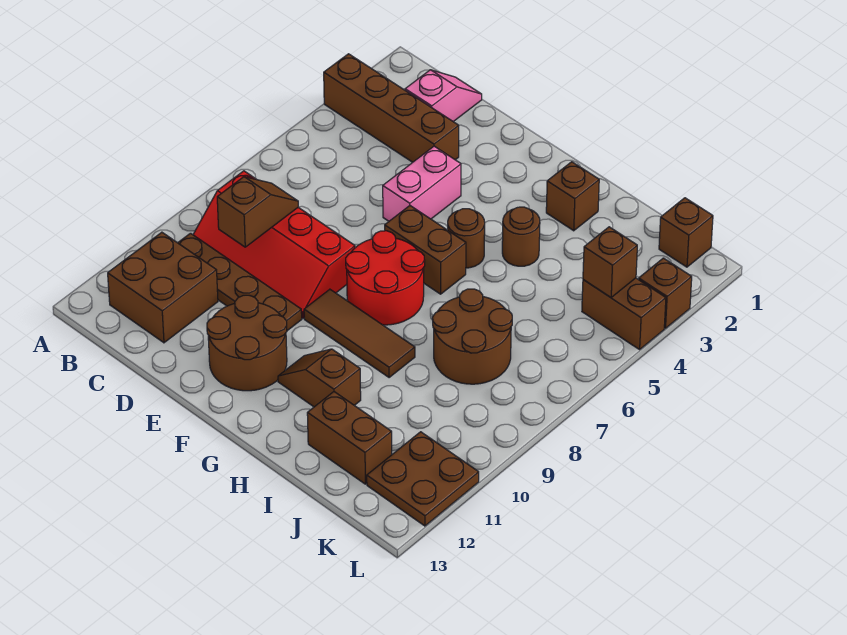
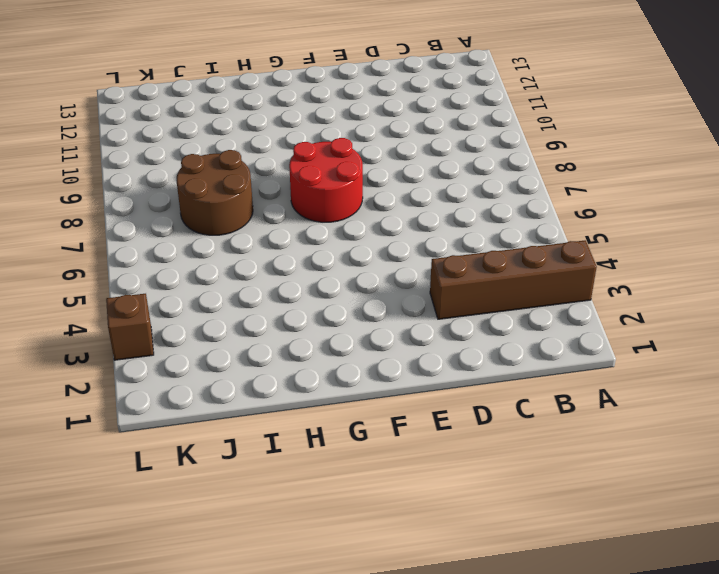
none -> red 2x4 slope [193,171,355,318]
none -> brown 1x4 plate [178,233,302,331]
none -> brown 2x2 brick [108,232,218,343]

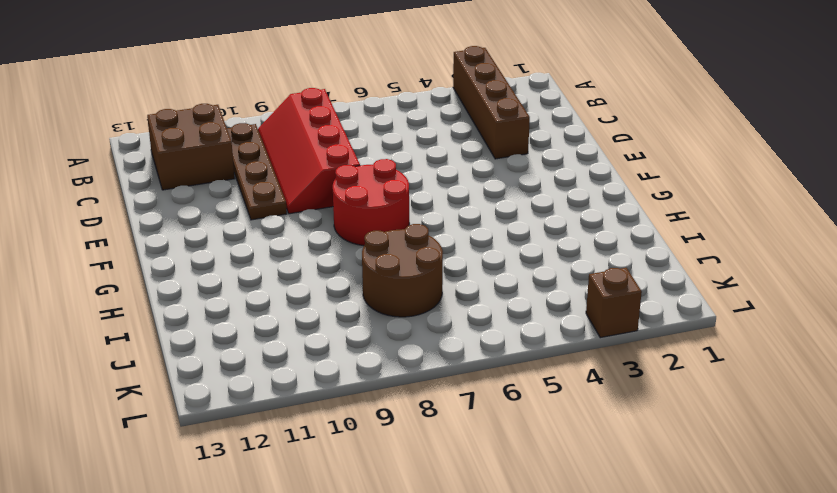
none -> pink 1x2 slope [405,70,482,122]
none -> pink 1x2 brick [383,146,461,221]
none -> brown 2x2 round brick [207,295,287,391]

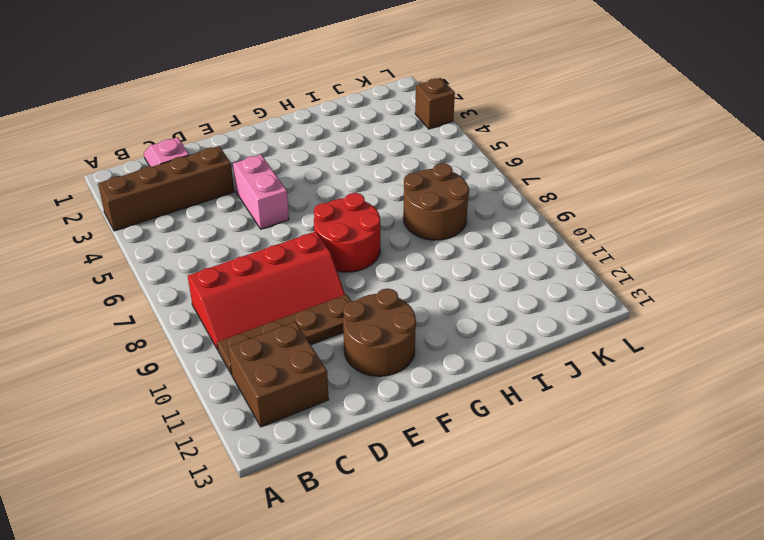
none -> brown 1x2 brick [385,206,466,294]
none -> brown 1x3 tile [304,289,415,378]
none -> brown 1x1 round brick [448,209,485,268]

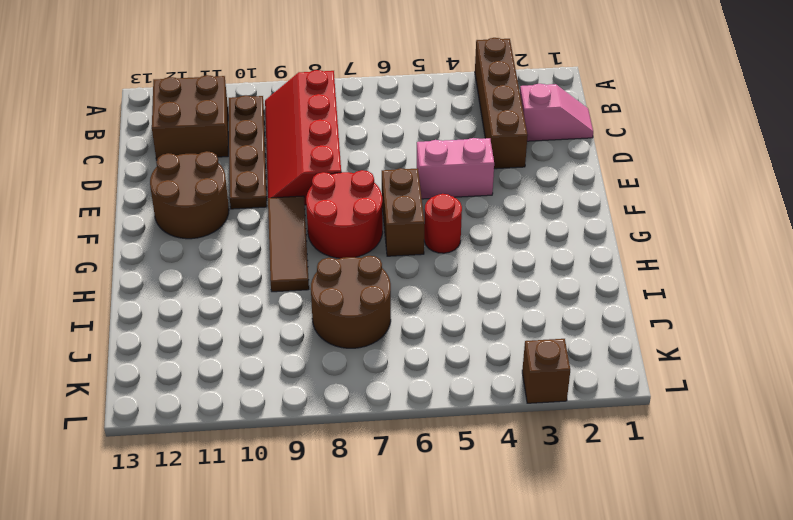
red 1x1 round brick [424,194,462,253] -> brown 1x1 round brick [448,209,485,268]
none -> brown 1x2 slope [278,349,361,407]
none -> brown 1x1 brick [546,162,599,231]
none -> brown 1x1 round brick [502,207,540,266]

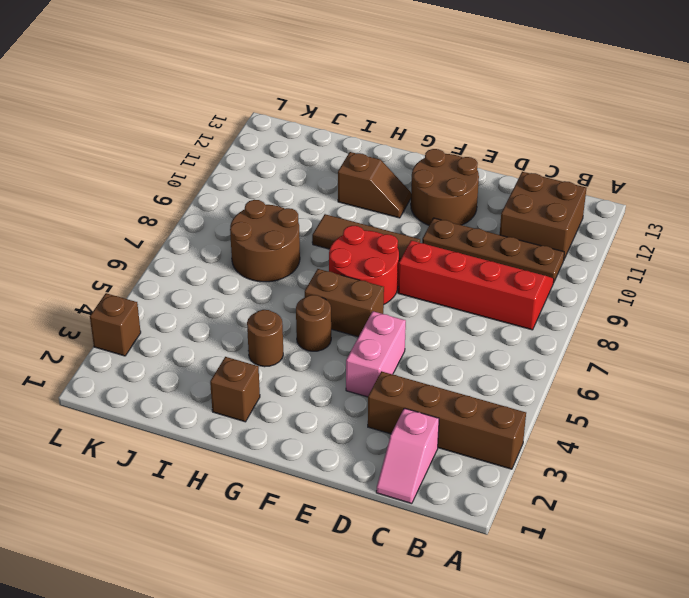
none -> brown 1x2 brick [307,392,392,484]
none -> brown 1x1 brick [659,198,713,267]
none -> brown 1x2 brick [582,278,666,350]

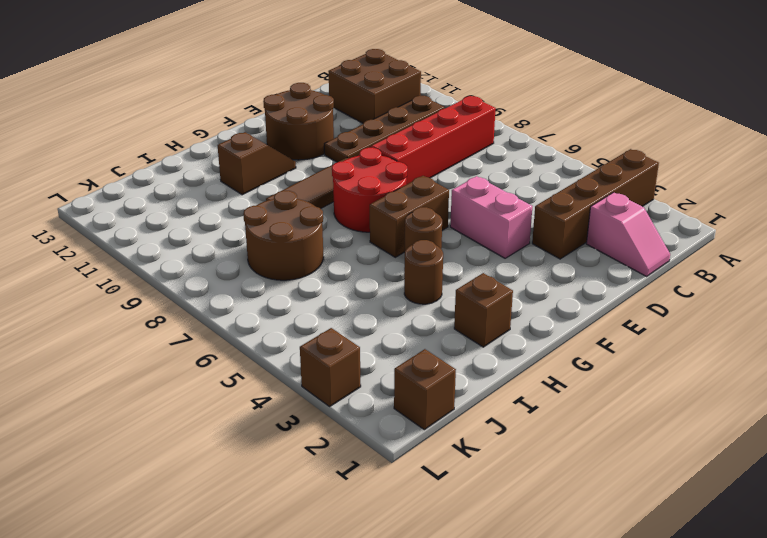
none -> brown 1x2 brick [307,392,392,484]
none -> brown 1x2 brick [582,278,666,350]
none -> brown 2x2 plate [367,432,479,526]

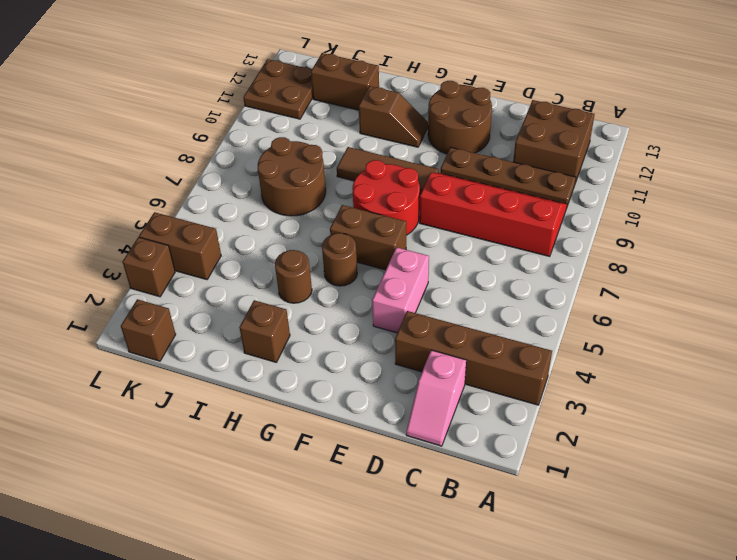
none -> brown 1x2 slope [217,177,298,247]
none -> brown 1x1 brick [583,227,637,297]

